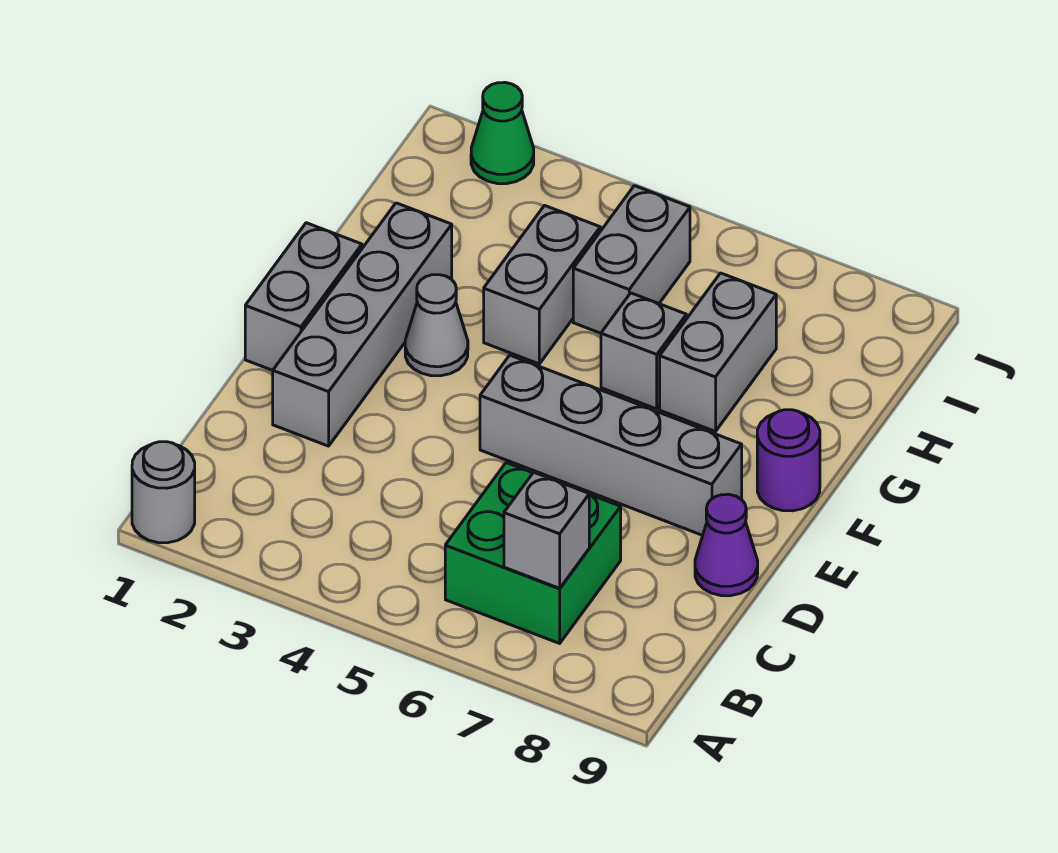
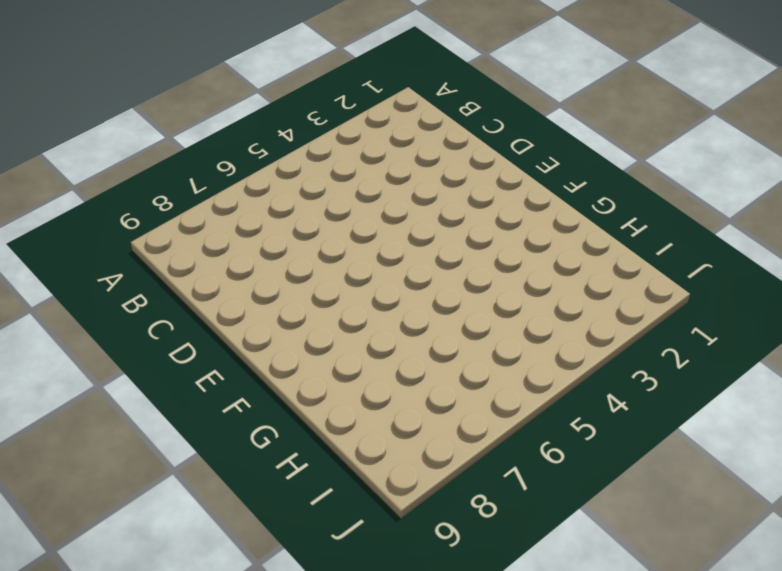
none -> grey 1x1 round brick [132,442,195,543]
none -> green 2x2 brick [445,463,621,643]
none -> grey 1x4 brick [273,203,452,446]

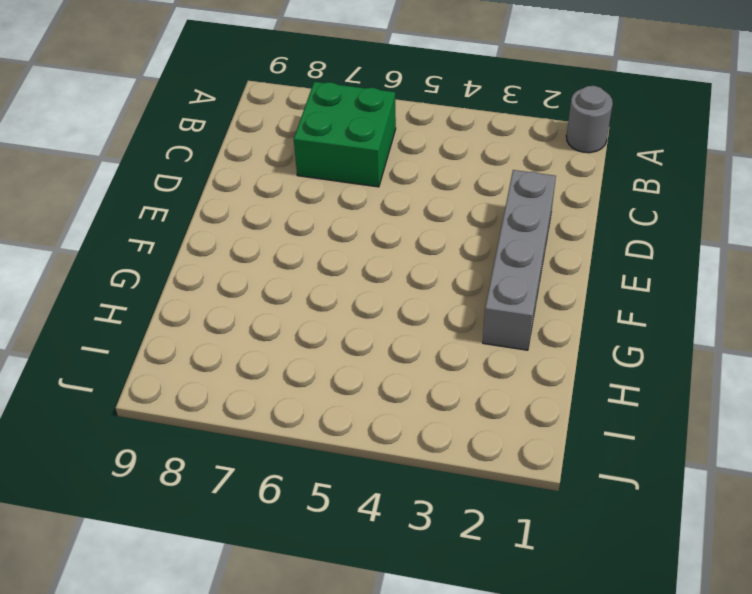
none -> purple 1x1 cone [695,494,758,596]
none -> grey 1x2 brick [245,223,362,370]
none -> grey 1x4 brick [480,355,742,535]

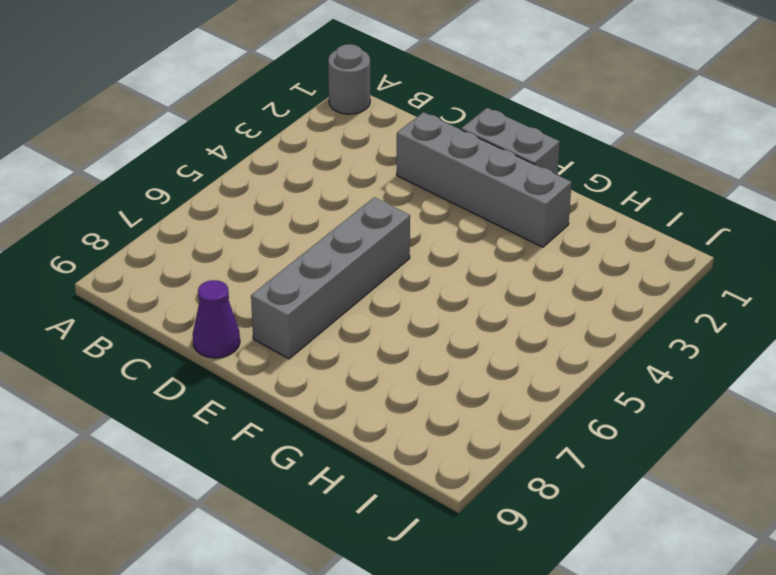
none -> green 2x2 brick [445,463,621,643]
none -> grey 1x1 cone [405,275,468,376]
none -> purple 1x1 round brick [757,410,820,511]

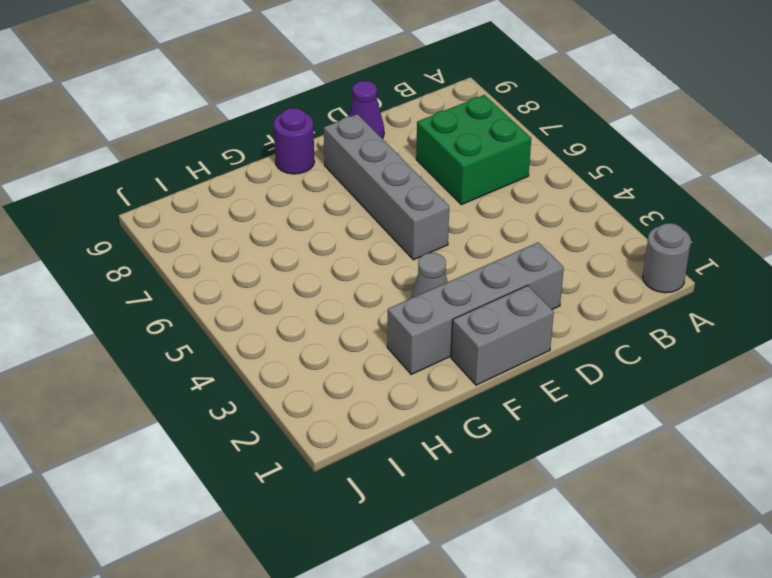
none -> grey 1x2 brick [484,206,600,364]
none -> grey 1x1 brick [601,293,686,409]
none -> grey 1x2 brick [660,273,776,432]

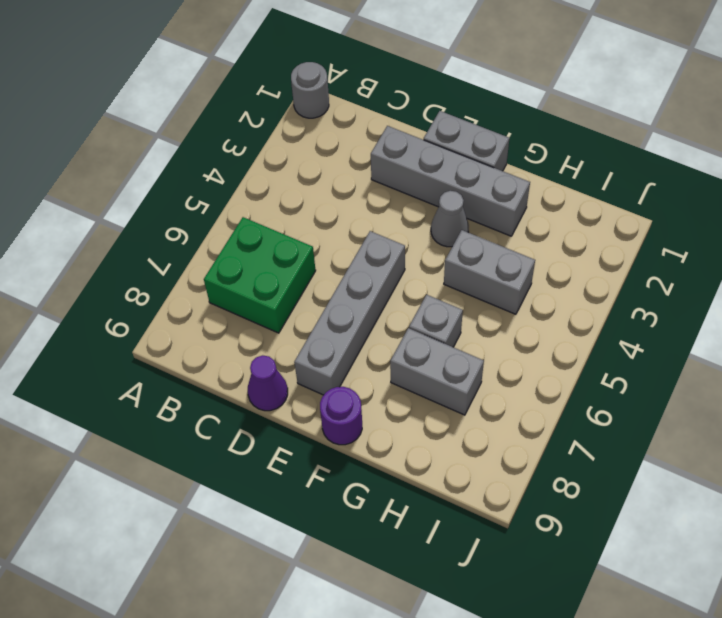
none -> grey 1x2 brick [573,186,690,333]
none -> green 1x1 cone [471,82,534,184]
none -> grey 1x1 brick [504,472,589,588]

